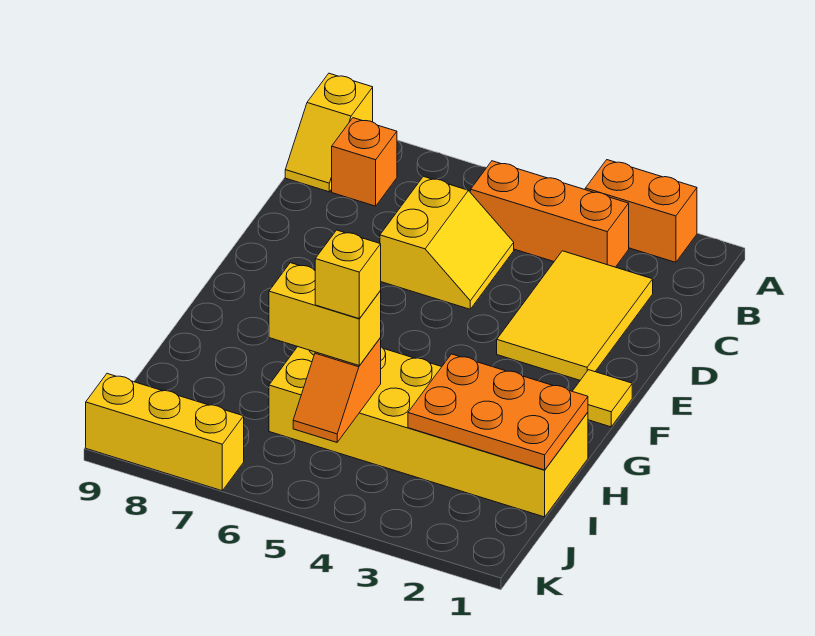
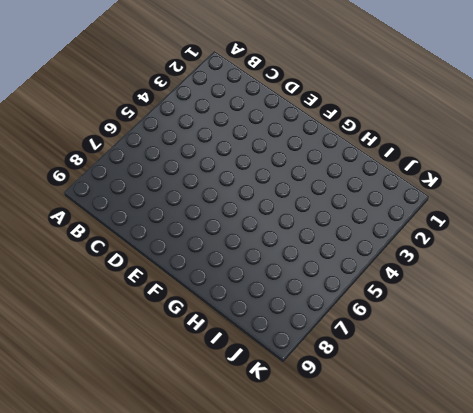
none -> orange 1x2 brick [585,160,697,262]
none -> yellow 1x2 slope [285,73,373,192]
none -> orange 1x3 brick [471,161,629,267]

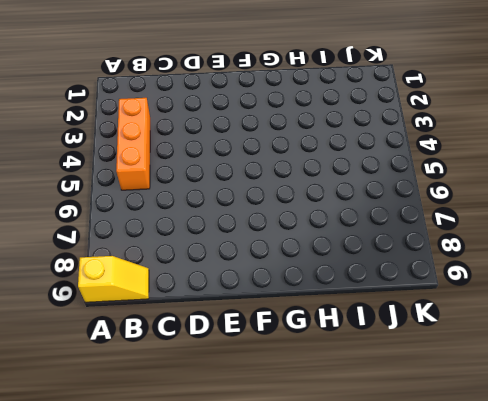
none -> orange 1x2 brick [585,160,697,262]
none -> orange 1x1 brick [332,118,397,206]
none -> yellow 2x3 tile [497,251,653,380]

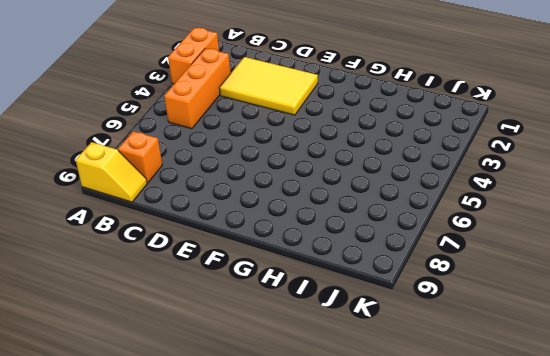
none -> yellow 2x2 slope [380,177,514,309]
none -> yellow 1x1 tile [572,370,632,427]
none -> yellow 2x6 brick [269,347,588,517]

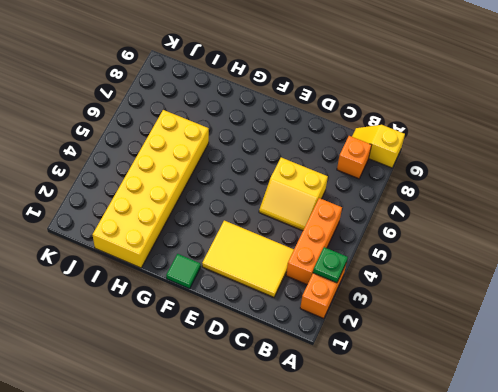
green 1x1 plate [313,247,348,283] -> none
green 1x1 tile [166,254,201,289] -> yellow 1x1 tile [572,370,632,427]
none -> yellow 1x3 brick [86,374,244,491]
none -> orange 2x3 plate [408,354,588,470]
none -> orange 1x2 slope [293,338,381,442]

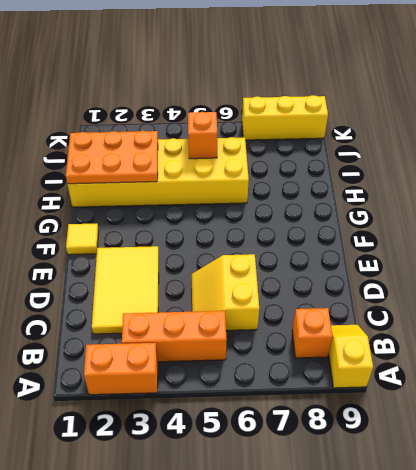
none -> yellow 1x2 brick [269,263,381,366]
none -> yellow 1x1 brick [315,230,381,319]

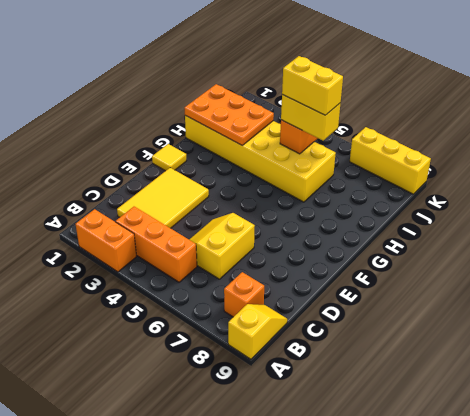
yellow 1x2 brick [282,56,343,115] -> yellow 1x1 brick [315,230,381,319]

